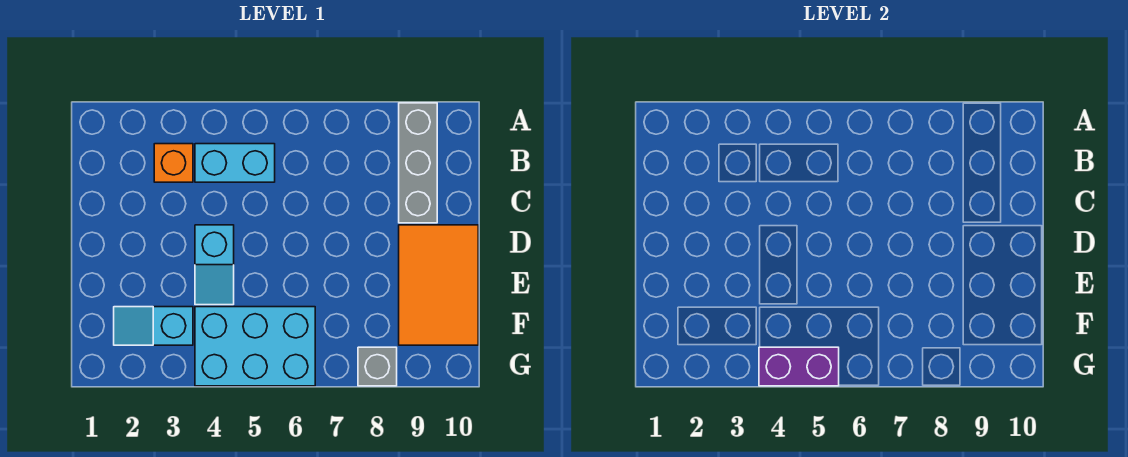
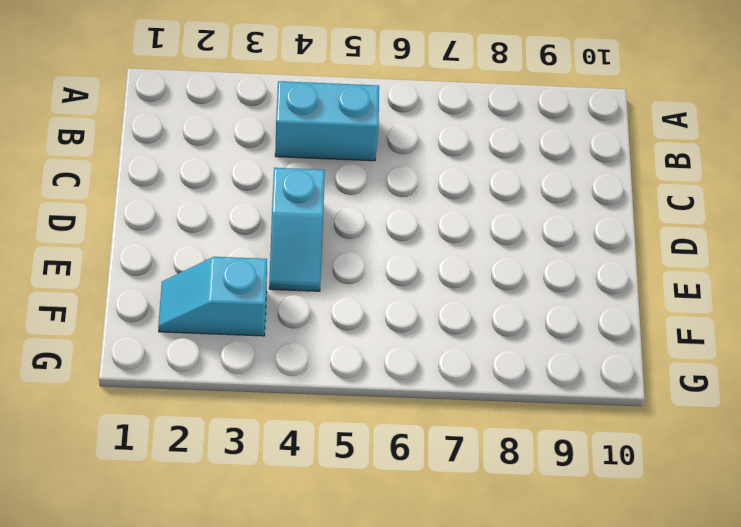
none -> grey 1x3 brick [399,103,437,223]
none -> orange 1x1 brick [154,144,193,182]

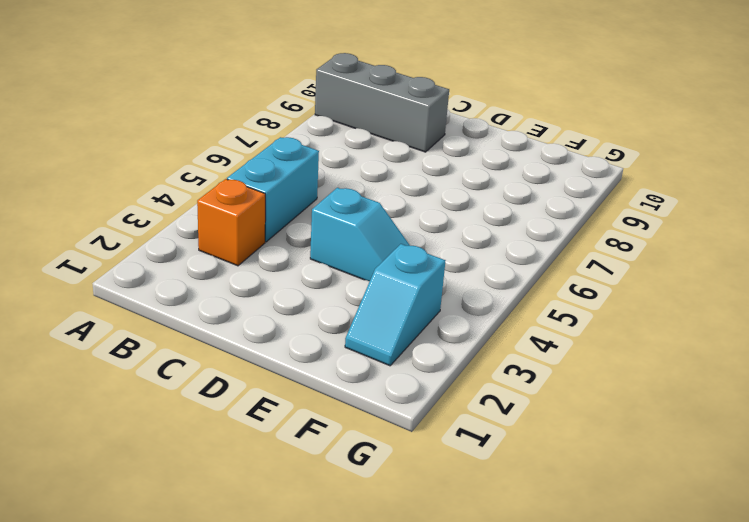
none -> orange 2x3 tile [399,225,478,345]
none -> cyan 2x3 brick [195,307,315,386]

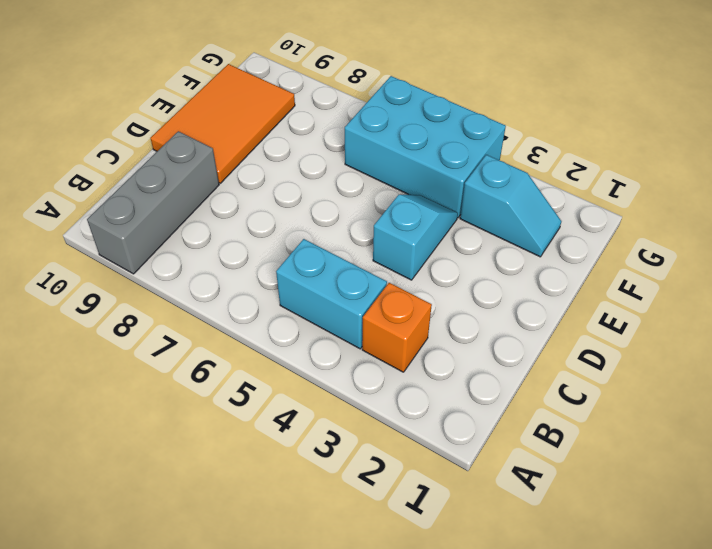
none -> grey 1x1 brick [358,347,397,386]
none -> purple 1x2 brick [759,347,839,386]

